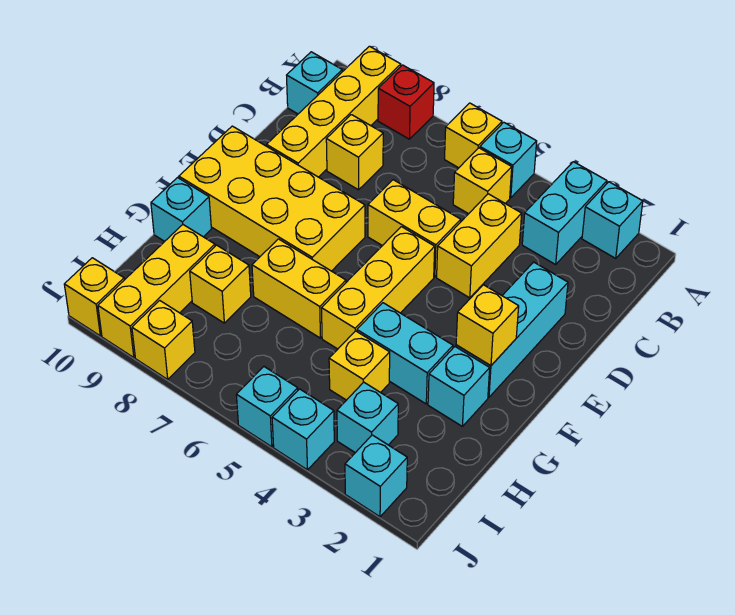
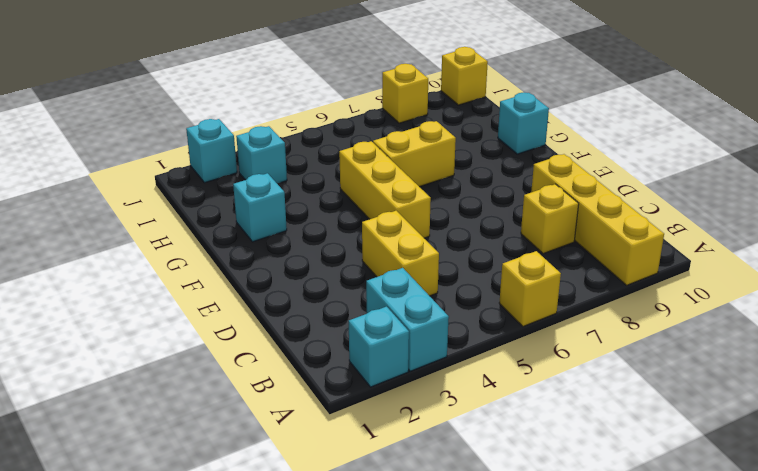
none -> cyan 1x1 brick [480,122,537,198]
none -> red 1x1 brick [378,65,434,139]
none -> yellow 1x1 brick [453,148,512,214]

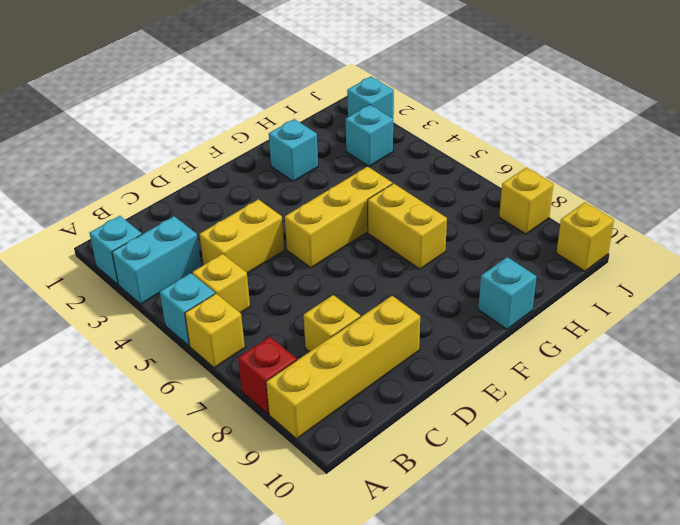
none -> cyan 1x1 brick [287,52,342,114]
none -> cyan 1x3 brick [456,262,568,397]
none -> yellow 1x2 brick [368,180,461,277]

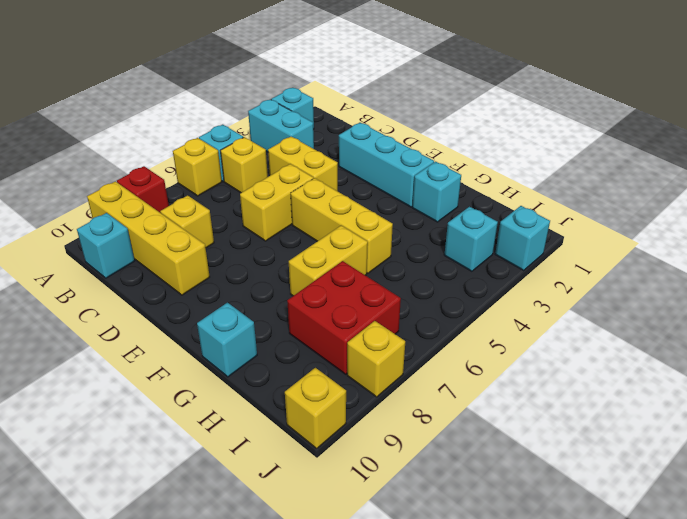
red 2x2 brick [287,261,401,374] -> yellow 1x1 brick [190,245,251,323]
none -> yellow 2x4 brick [179,126,365,271]
none -> cyan 1x2 brick [357,303,453,404]
none -> yellow 1x1 brick [329,331,390,400]

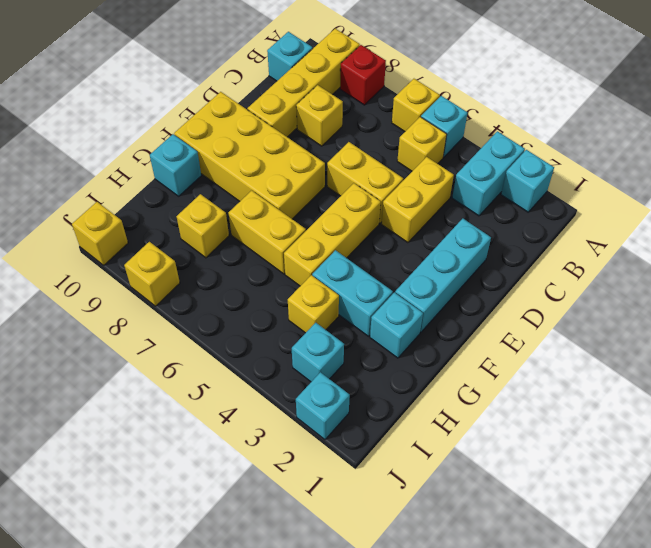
none -> yellow 1x3 brick [98,225,215,358]
none -> cyan 1x1 brick [272,389,334,470]
none -> cyan 1x1 brick [236,367,298,447]

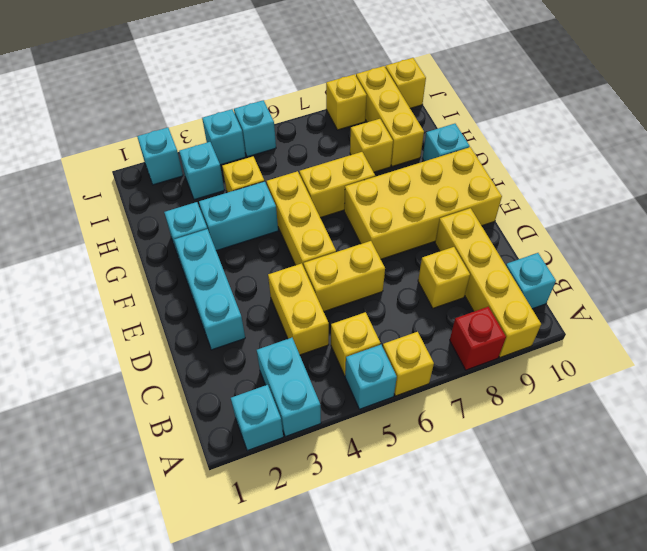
none -> yellow 1x1 brick [456,285,519,366]

